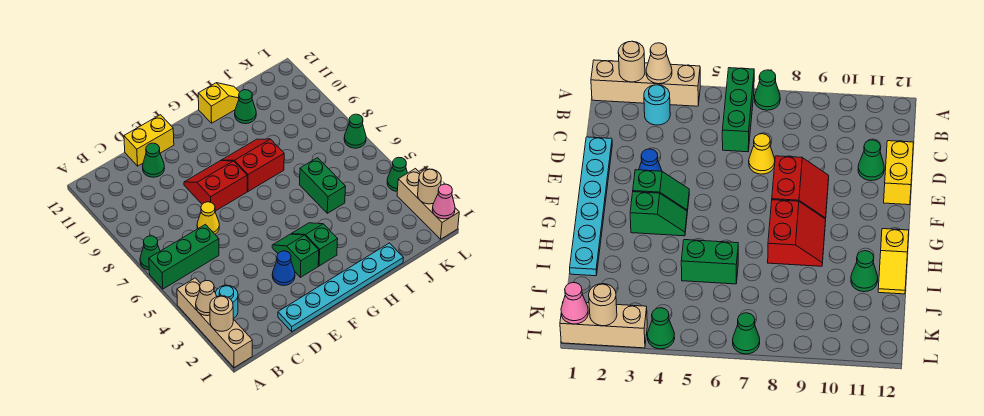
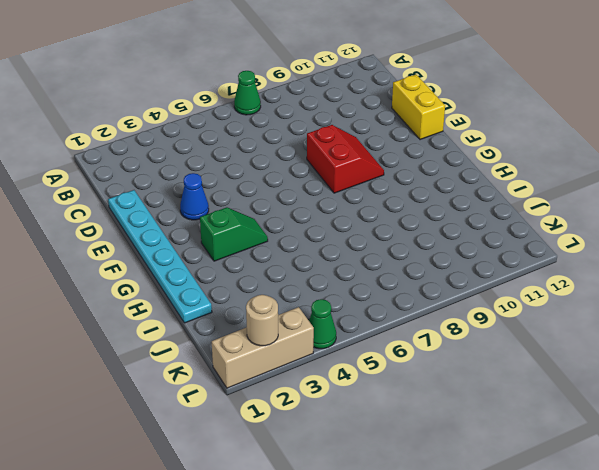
none -> tan 1x4 brick [177,278,252,368]
none -> green 1x3 brick [149,224,219,289]
none -> cyan 1x1 round brick [215,285,238,319]

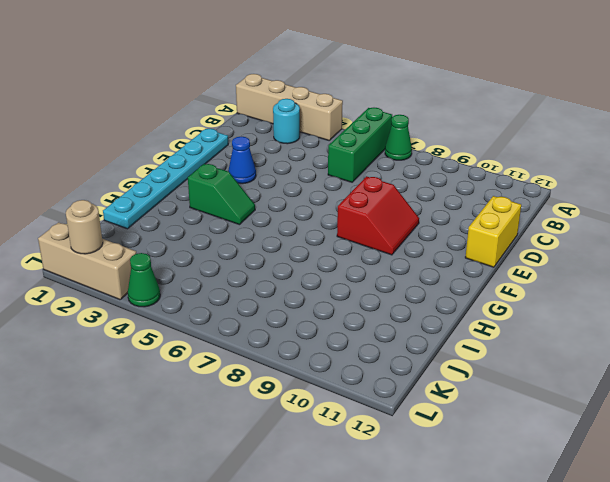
none -> yellow 1x1 cone [197,202,219,234]
none -> green 1x1 cone [142,143,164,177]
none -> green 1x2 slope [272,234,319,277]

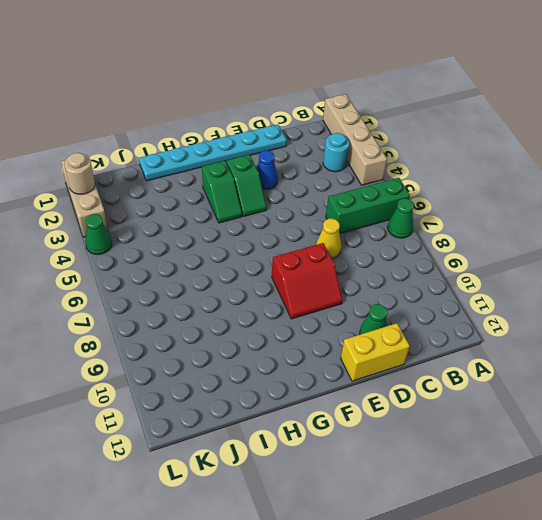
none -> red 2x2 slope [221,139,284,191]
none -> yellow 1x2 slope [198,83,240,123]
none -> green 1x2 brick [300,158,346,213]

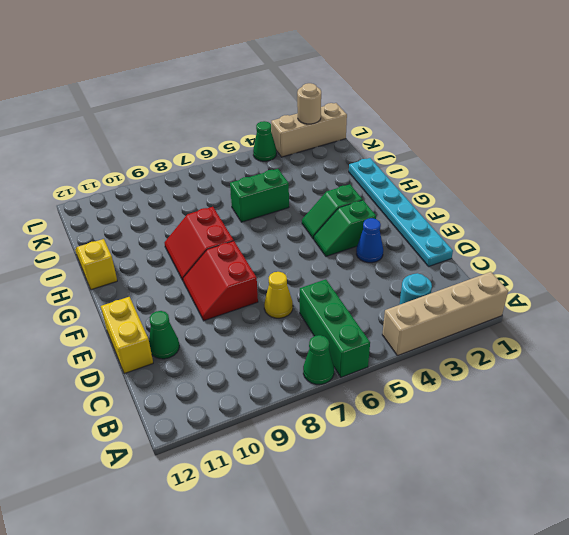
none -> green 1x1 cone [235,90,256,124]
none -> green 1x1 cone [344,114,366,148]
none -> tan 1x1 round brick [210,296,233,331]

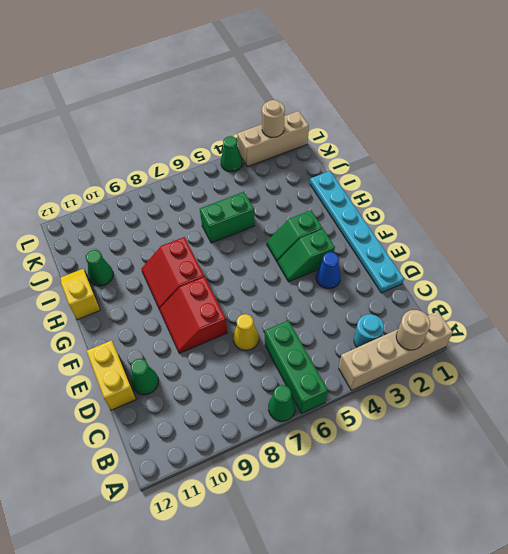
none -> green 1x1 cone [344,114,366,148]
none -> tan 1x1 cone [196,281,217,316]
none -> pink 1x1 cone [432,184,455,219]

